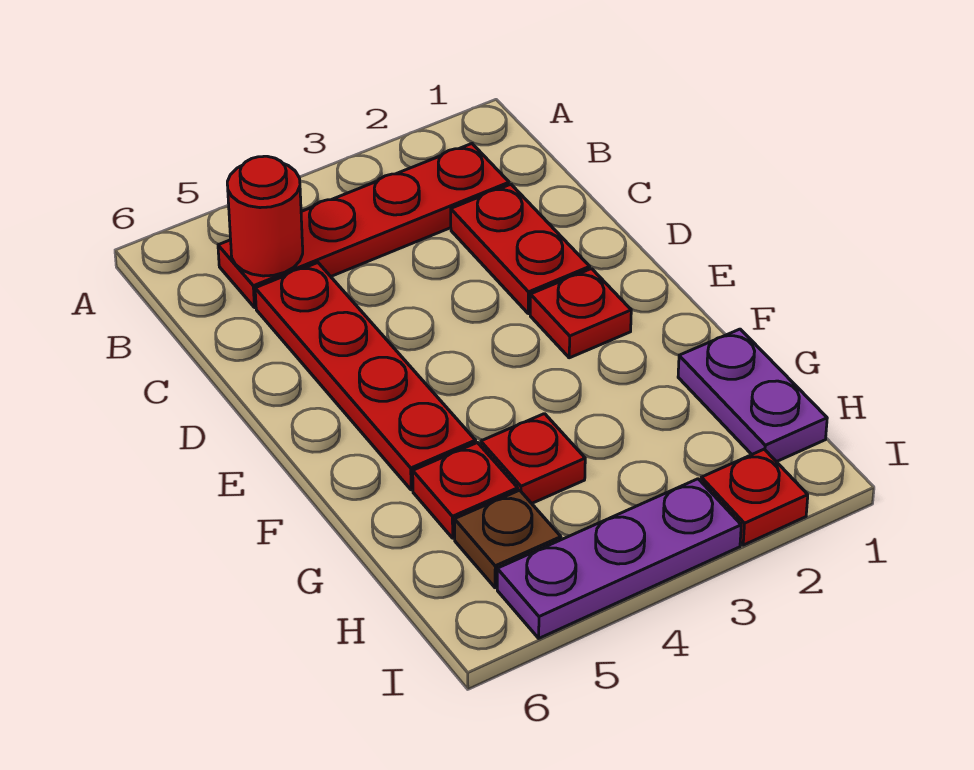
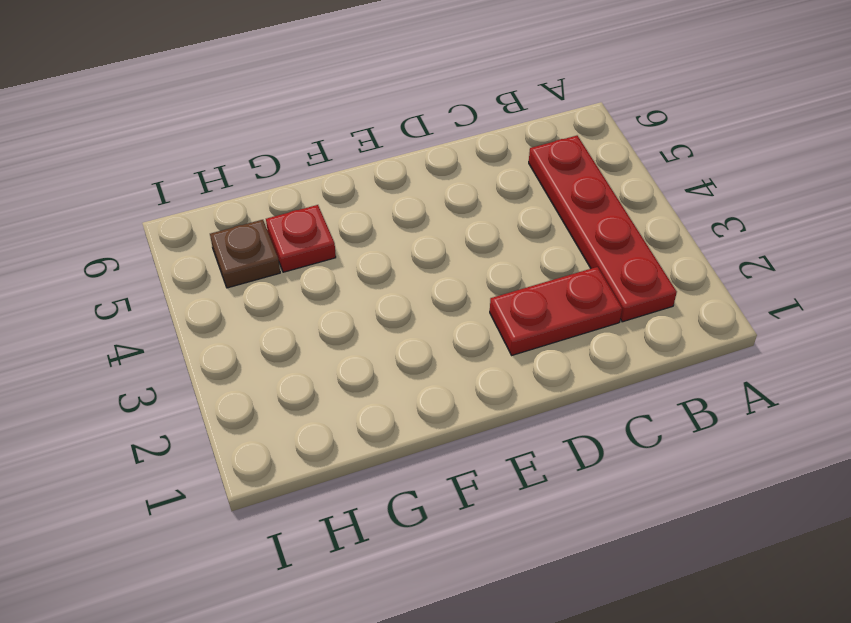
none -> red 1x4 plate [255,263,476,490]
none -> red 1x1 plate [530,269,631,358]

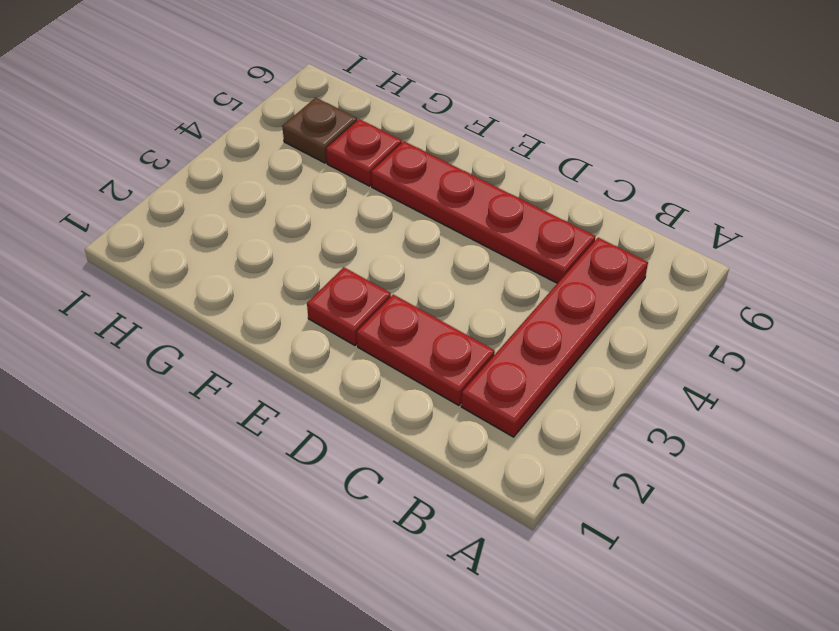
none -> purple 1x2 plate [678,329,827,462]
none -> red 1x1 plate [481,414,585,503]

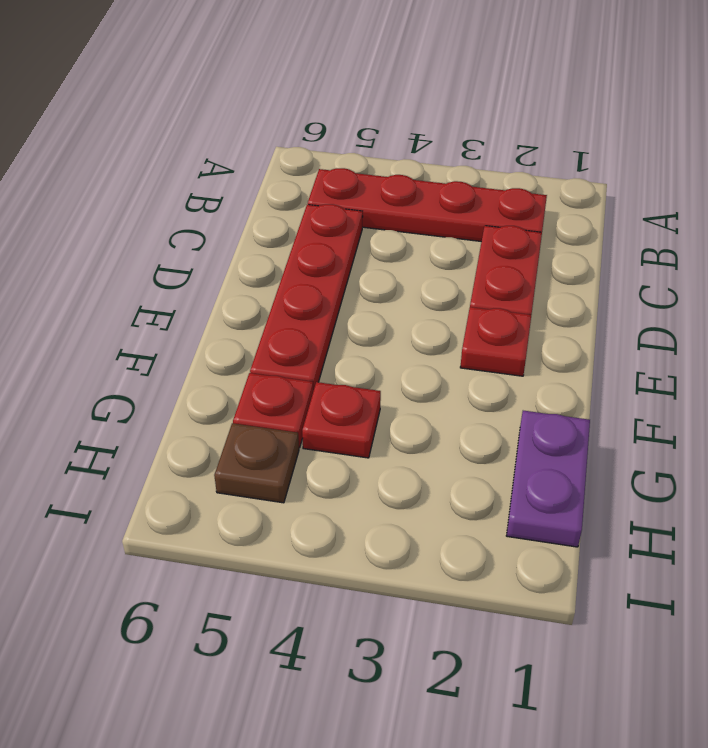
none -> red 1x1 plate [701,449,808,545]
none -> purple 1x3 plate [497,479,741,638]

